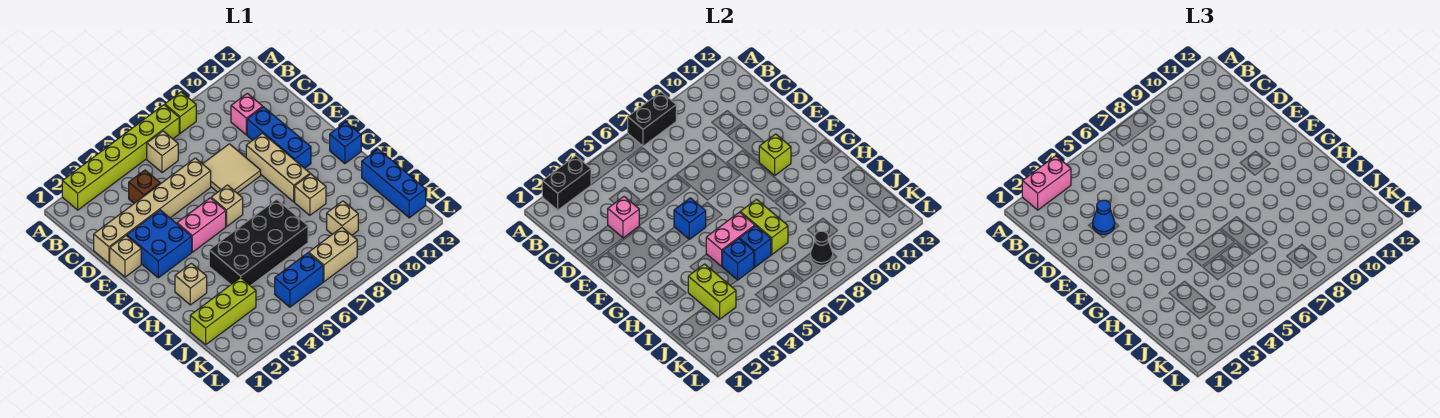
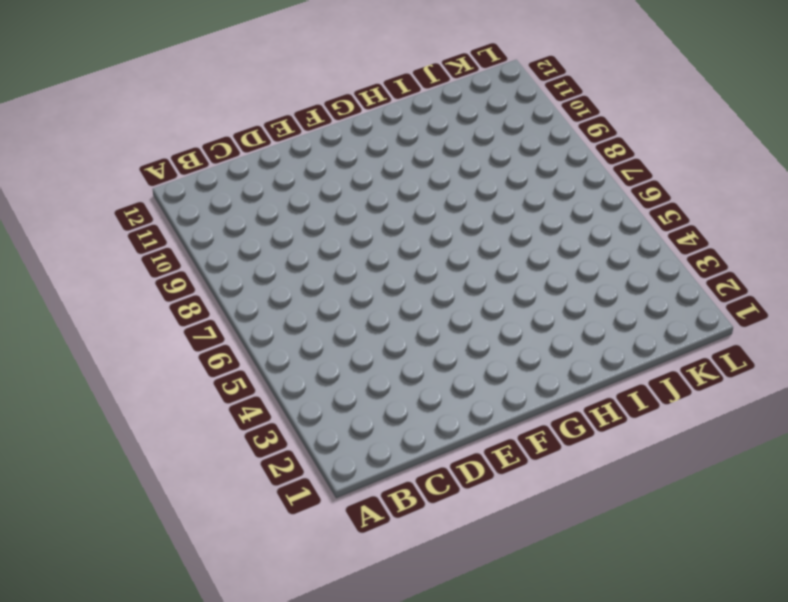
none -> lime 1x6 brick [62,105,179,210]
none -> lime 1x1 brick [165,92,196,133]
none -> tan 1x1 brick [147,131,178,173]
none -> brown 1x1 brick [129,170,160,203]

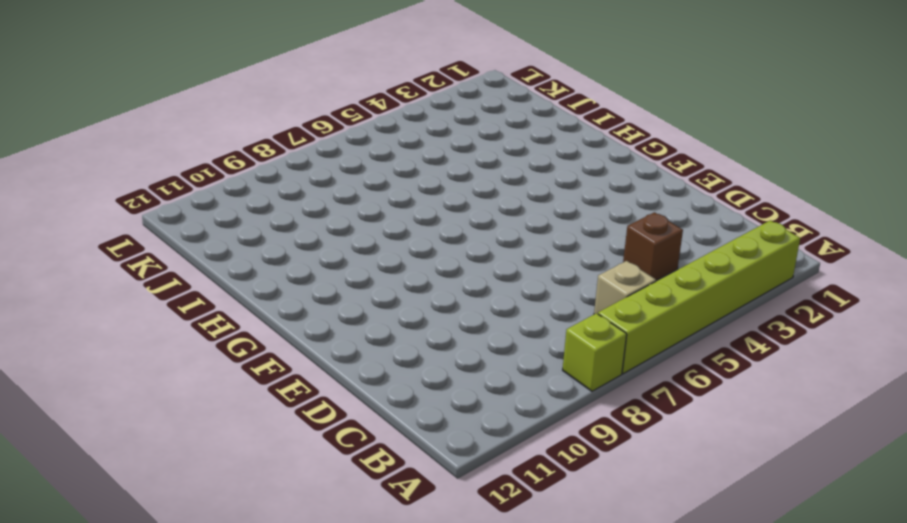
none -> pink 1x1 brick [231,93,263,135]
none -> tan 1x6 brick [94,158,211,263]
none -> tan 2x2 tile [203,144,261,193]
none -> blue 1x3 brick [247,107,311,168]

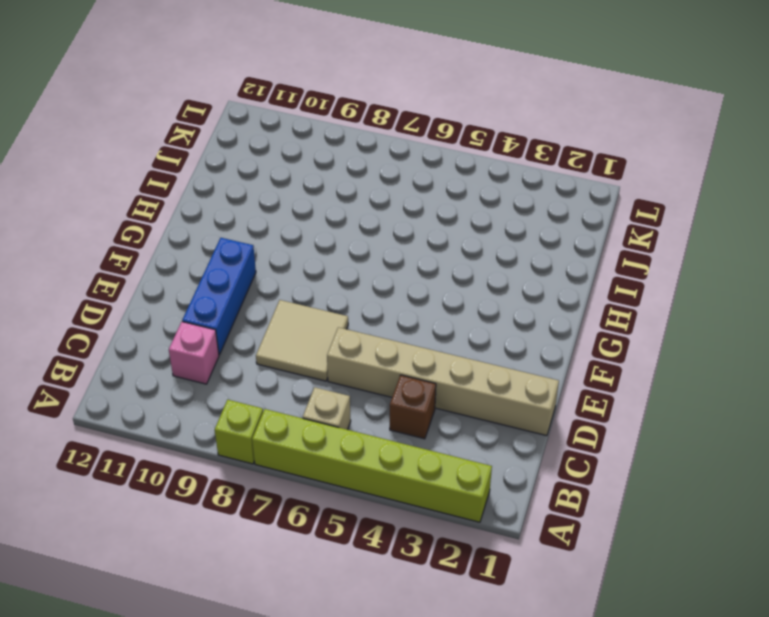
none -> tan 1x1 brick [110,236,141,277]
none -> blue 2x2 brick [127,210,192,278]
none -> tan 1x3 brick [246,133,310,202]
none -> pink 1x2 brick [177,198,226,252]

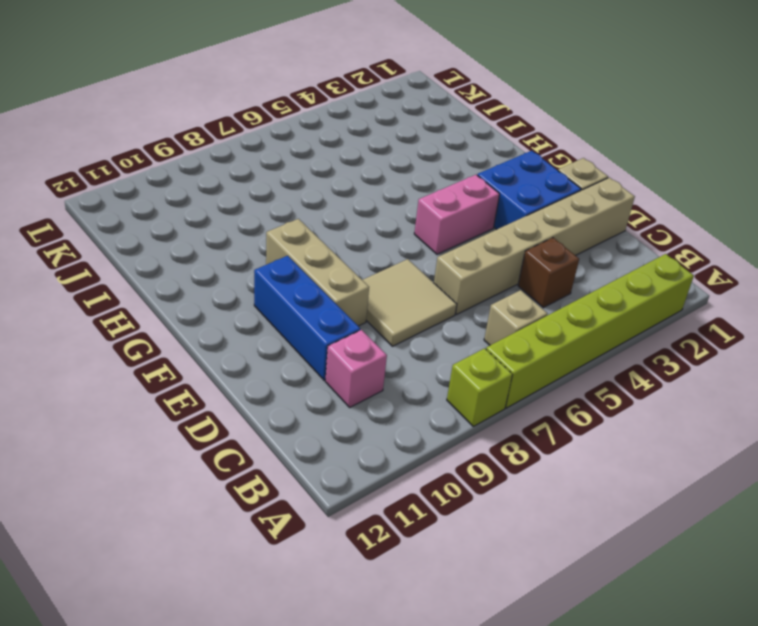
none -> tan 1x1 brick [211,185,243,227]
none -> blue 1x1 brick [330,122,361,163]
none -> tan 1x1 brick [175,263,207,305]
none -> black 2x4 brick [209,199,308,286]

